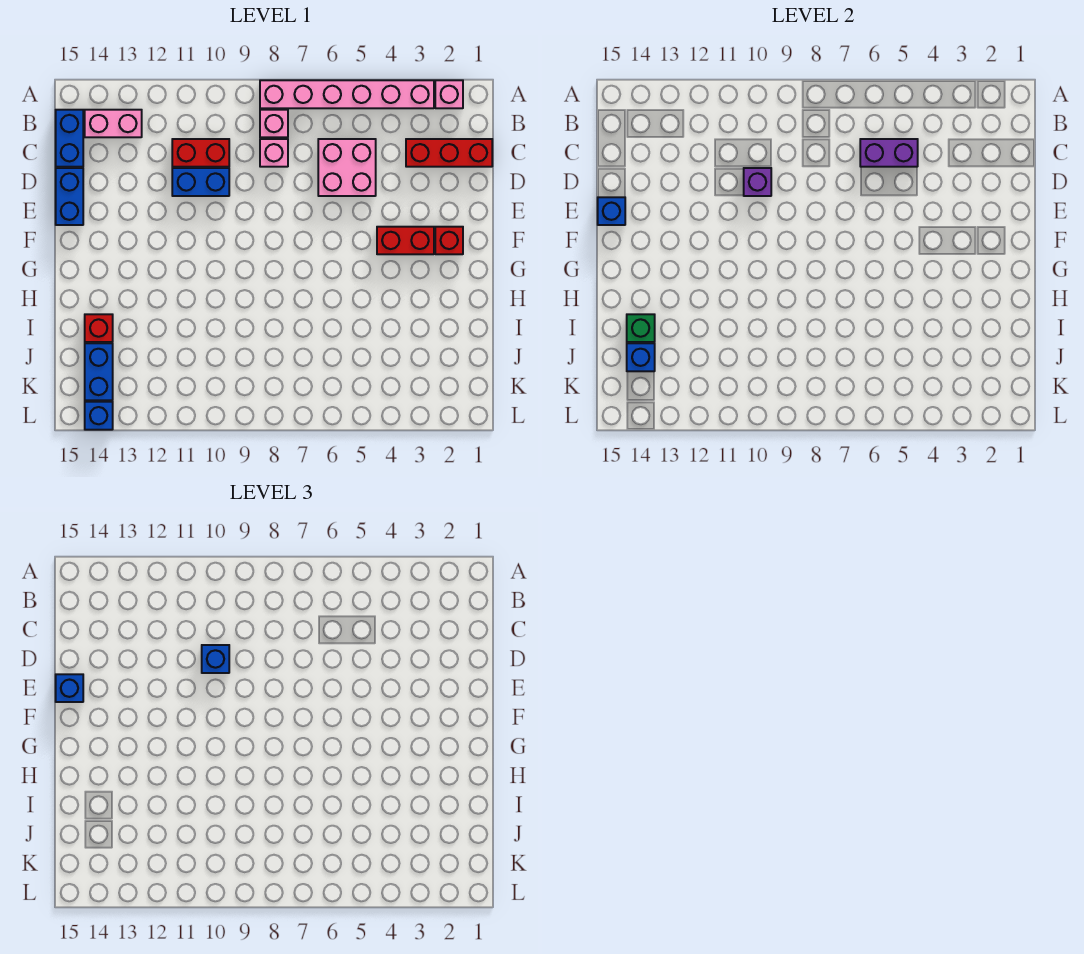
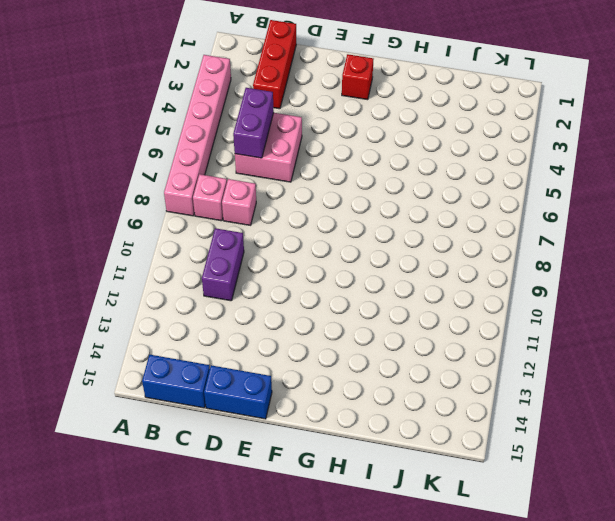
purple 1x2 brick [202,228,244,301] -> red 1x2 brick [172,139,229,167]
none -> pink 1x1 brick [435,80,463,108]
none -> pink 1x2 brick [85,110,142,137]
none -> blue 1x2 brick [172,168,229,196]

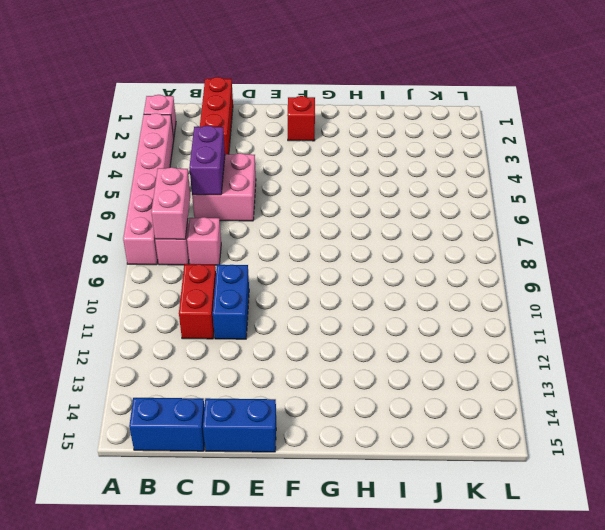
pink 1x2 brick [151,167,190,239] -> pink 1x2 brick moved to [85,110,142,137]
none -> red 1x2 brick [377,227,434,254]
none -> red 1x1 brick [85,314,113,342]
none -> blue 1x2 brick [85,343,113,400]

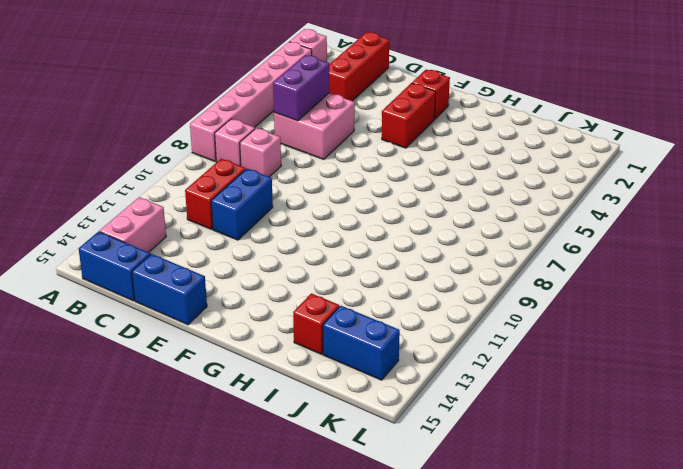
none -> blue 1x1 brick [85,402,113,430]
none -> purple 1x1 brick [744,168,771,196]
none -> blue 1x1 brick [598,197,625,225]

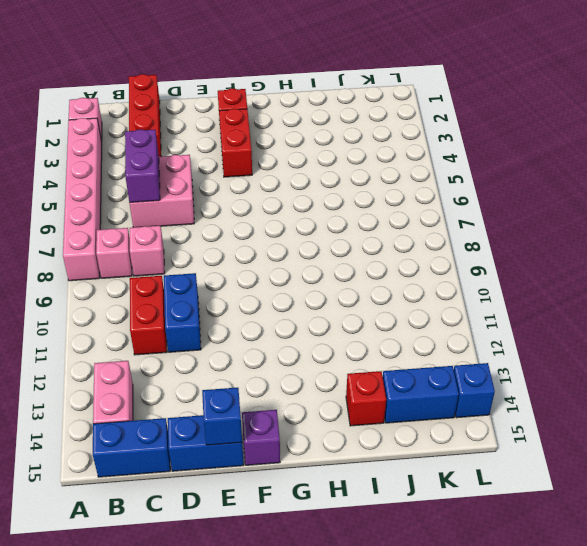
purple 1x1 brick [242,410,280,465] -> purple 1x1 brick moved to [744,168,771,196]
none -> green 1x1 brick [627,314,655,342]
none -> blue 1x1 brick [627,343,655,371]
none -> blue 1x1 brick [202,645,229,673]

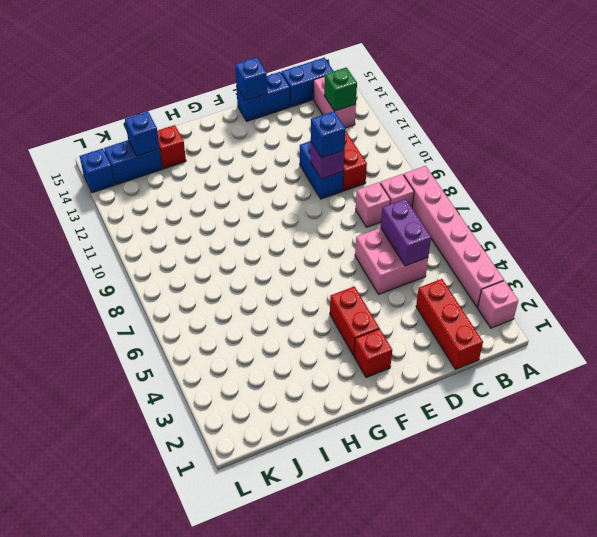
green 1x1 brick [324,67,357,111] -> green 1x1 brick moved to [627,314,655,342]
none -> blue 1x1 brick [56,674,83,702]

